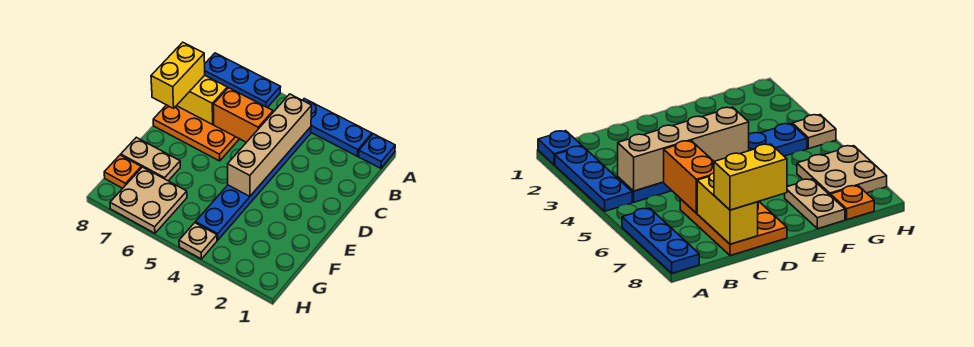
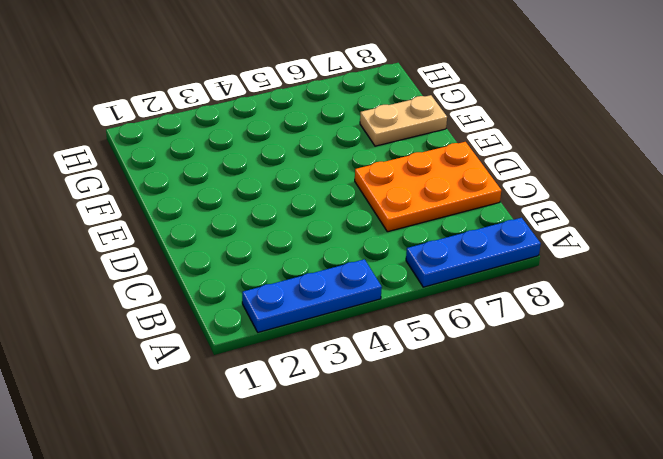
none -> blue 1x1 plate [359,134,395,168]
none -> blue 1x6 plate [196,127,311,240]
none -> tan 2x2 plate [110,167,187,233]

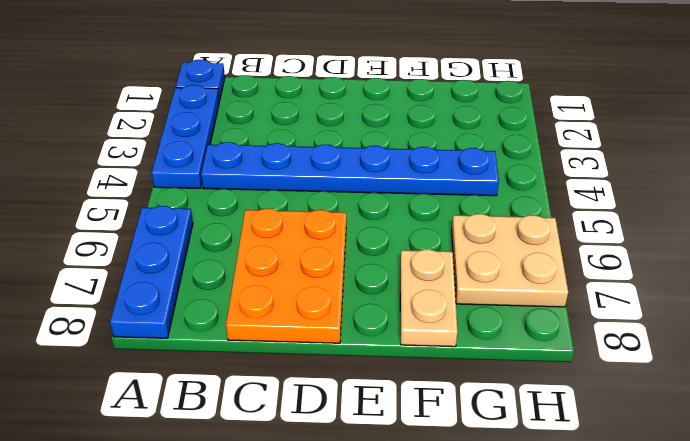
none -> orange 1x1 plate [104,155,141,188]
none -> tan 1x1 plate [179,223,217,259]
none -> tan 1x4 brick [228,94,312,196]

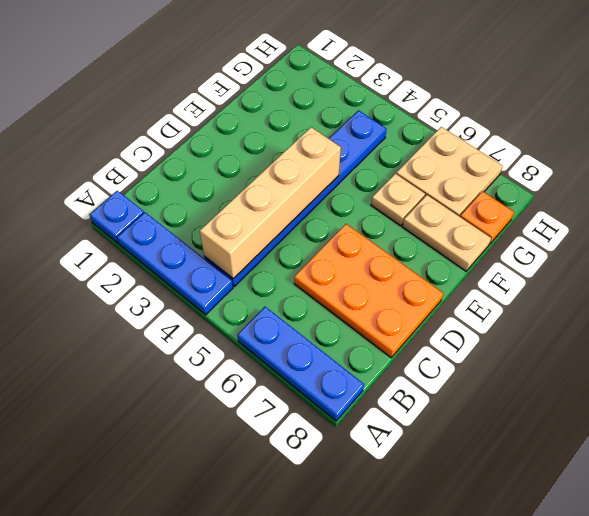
tan 1x1 plate [371,174,425,226] -> tan 1x1 plate moved to [179,223,217,259]
none -> orange 1x2 brick [213,88,273,142]
none -> yellow 1x2 brick [177,75,227,124]
none -> yellow 1x2 brick [151,42,205,108]

